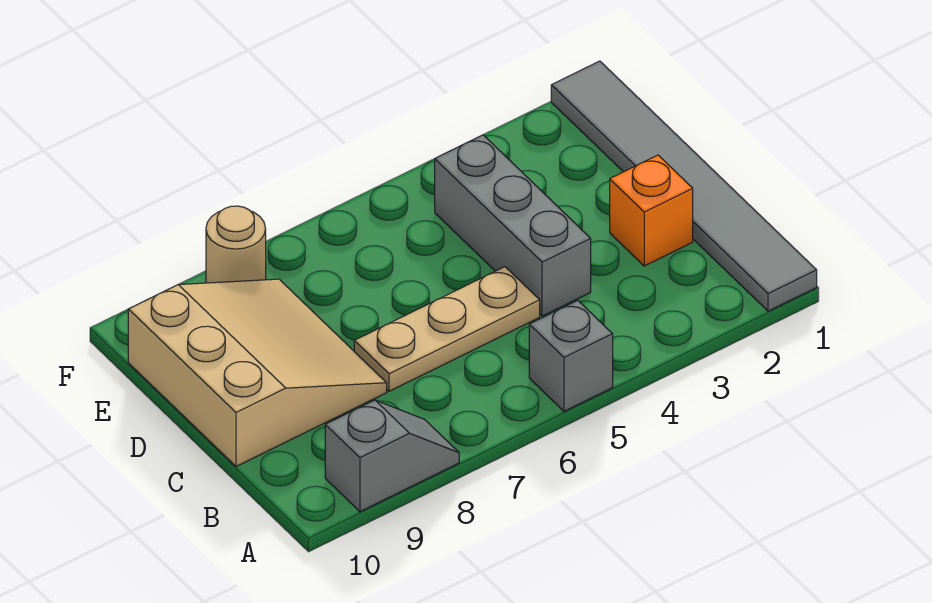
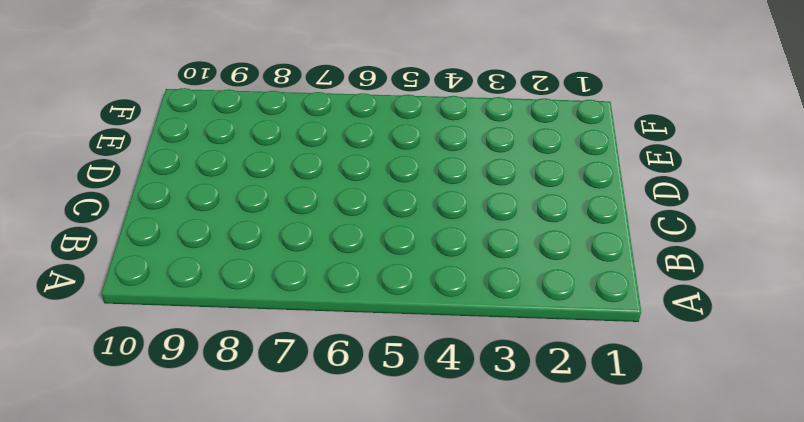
none -> grey 1x6 tile [551,61,817,311]
none -> grey 1x1 brick [529,300,613,411]

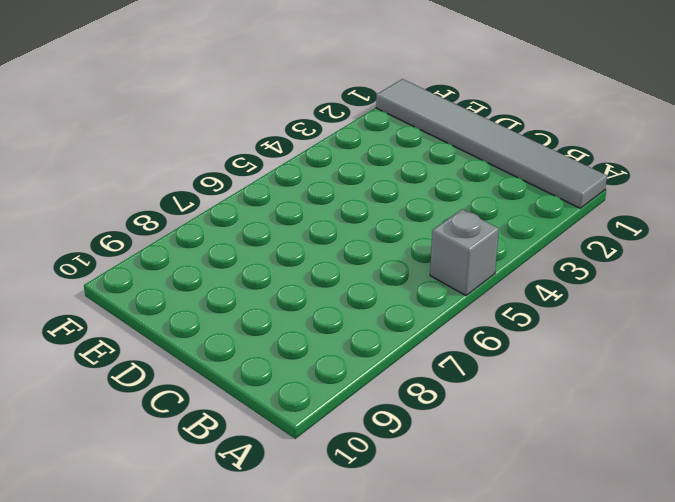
none -> grey 1x2 slope [325,400,459,512]
none -> orange 1x1 brick [610,155,693,266]

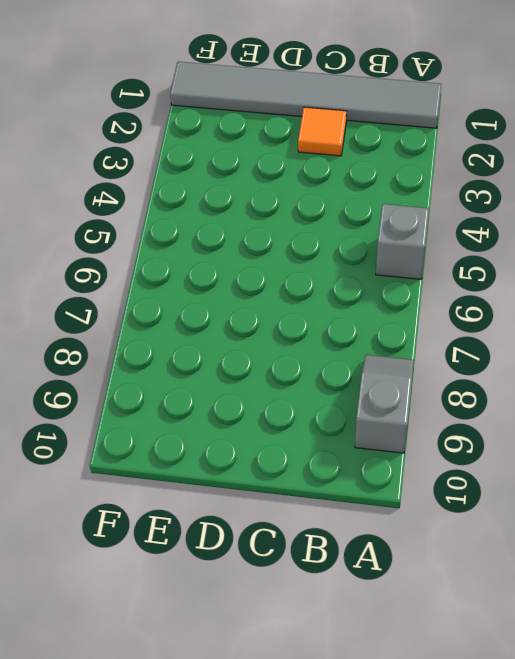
orange 1x1 tile [298,107,347,156] -> orange 1x1 brick [610,155,693,266]
none -> grey 1x3 brick [435,135,591,316]
none -> tan 1x3 plate [354,267,540,391]

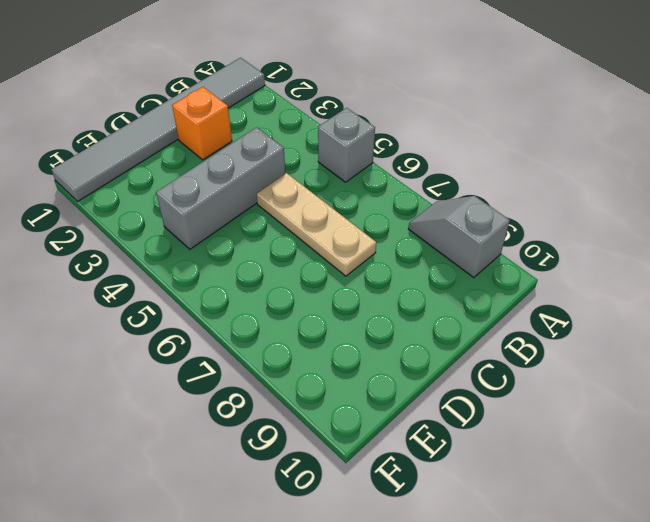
none -> tan 3x3 slope [128,279,387,466]
none -> tan 1x1 round brick [206,206,266,283]

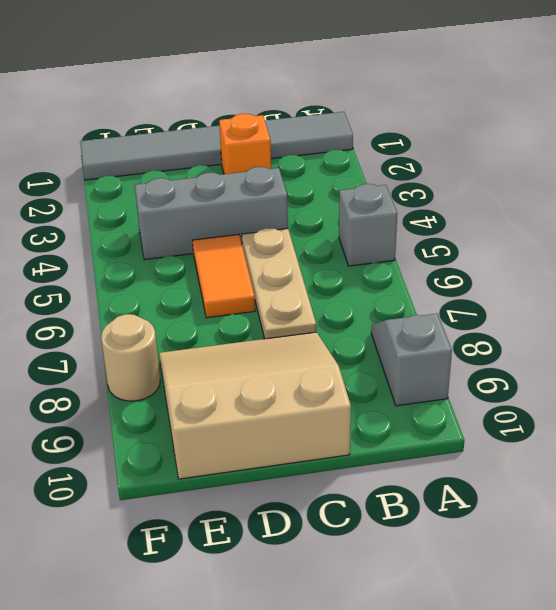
orange 1x2 tile [192,234,255,318] -> none

